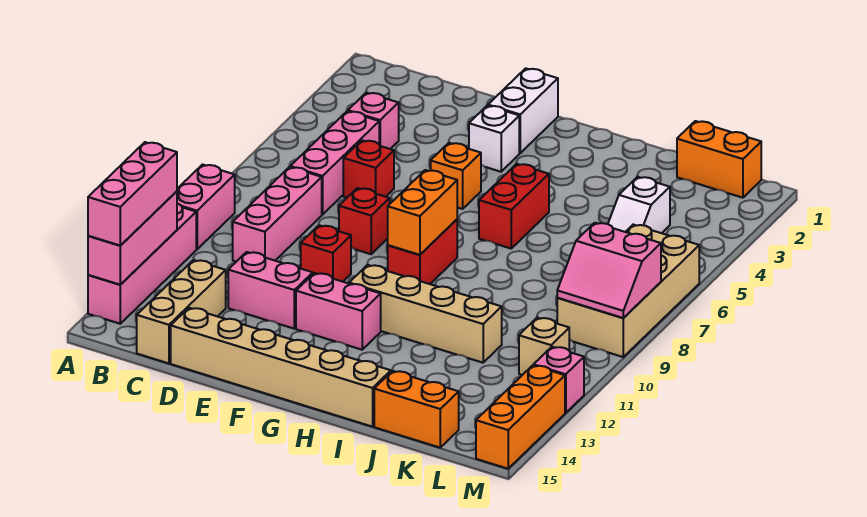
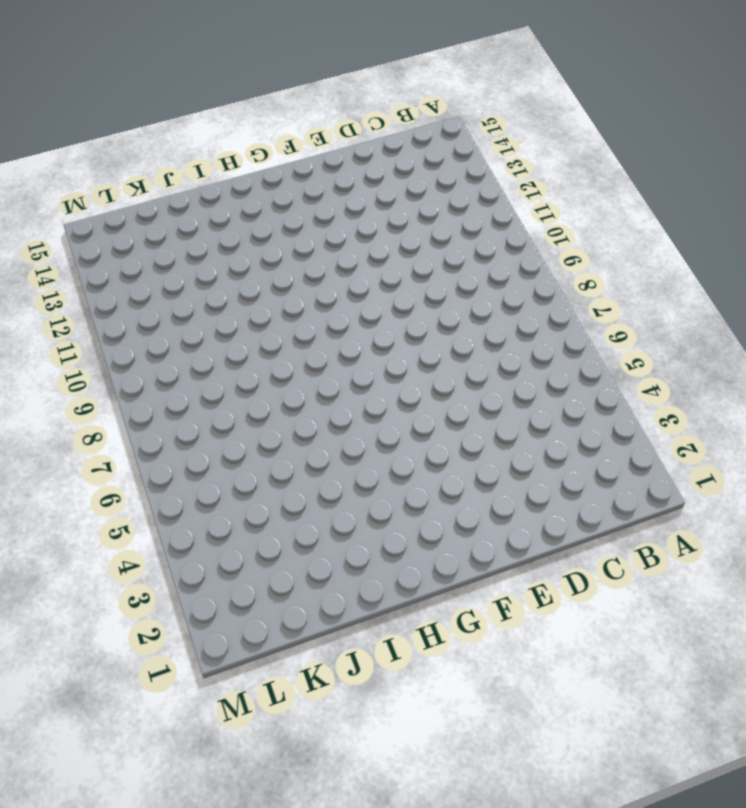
none -> pink 1x2 brick [177,165,235,249]
none -> pink 1x4 brick [88,203,196,324]
none -> pink 1x1 brick [348,93,399,149]

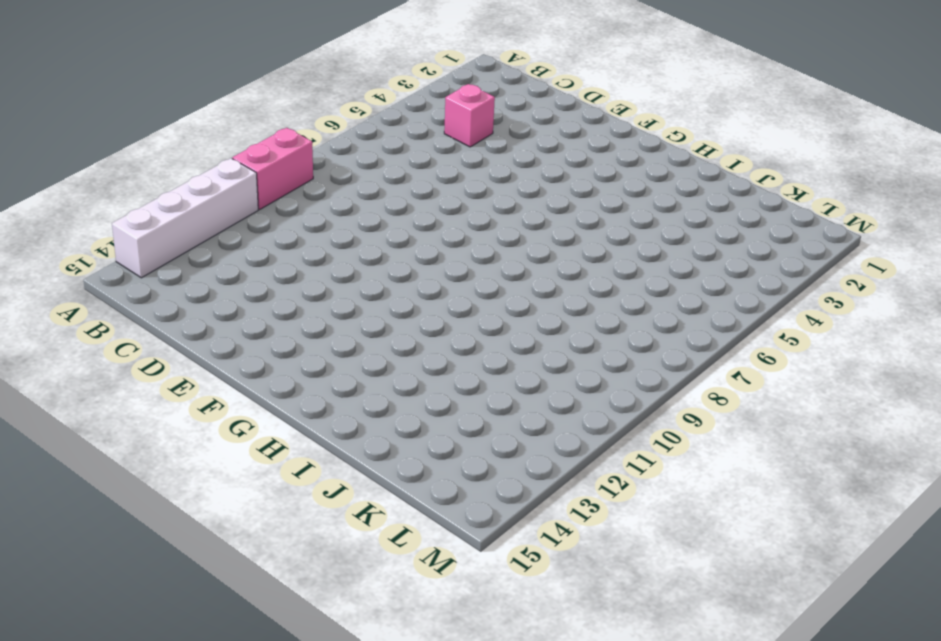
white 1x4 brick [112,158,258,278] -> pink 1x4 brick [88,203,196,324]
none -> pink 1x3 brick [290,111,379,215]
none -> pink 1x3 brick [233,167,322,262]
none -> tan 1x3 brick [137,260,226,363]

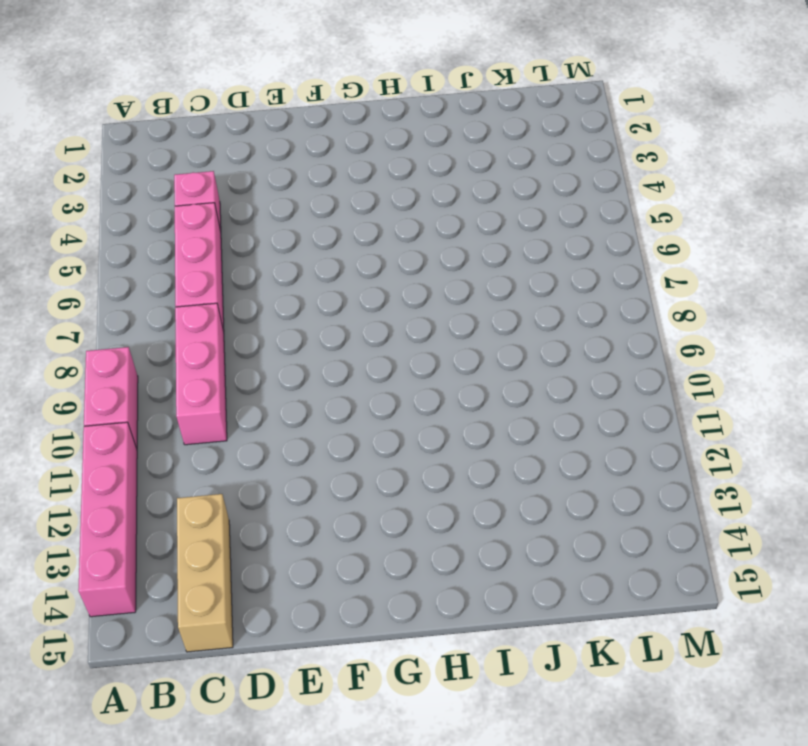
none -> red 1x1 brick [343,140,394,198]
none -> pink 1x2 brick [228,252,313,329]
none -> tan 1x6 brick [171,308,391,427]

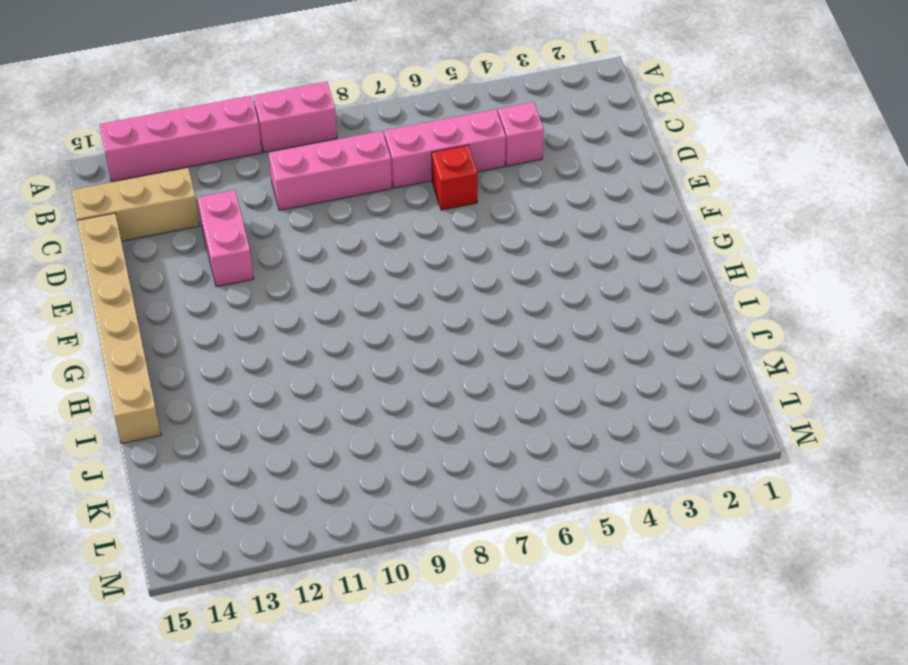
none -> red 1x1 brick [339,188,390,254]
none -> red 1x1 brick [301,225,351,282]
none -> white 1x2 brick [488,68,558,153]

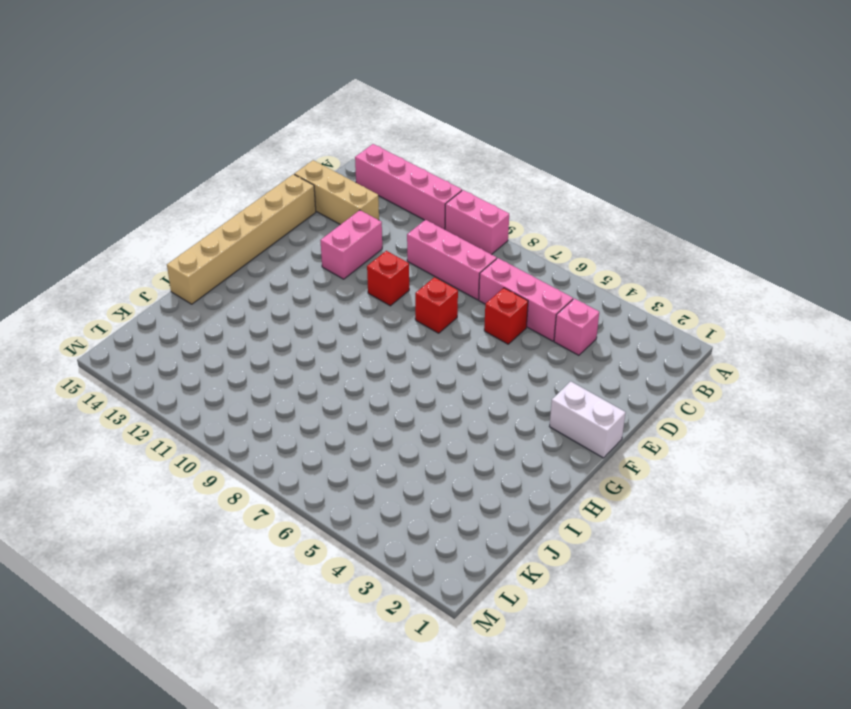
none -> white 1x1 brick [469,105,519,172]
none -> orange 1x1 brick [431,143,481,209]
none -> pink 1x2 brick [296,273,381,350]

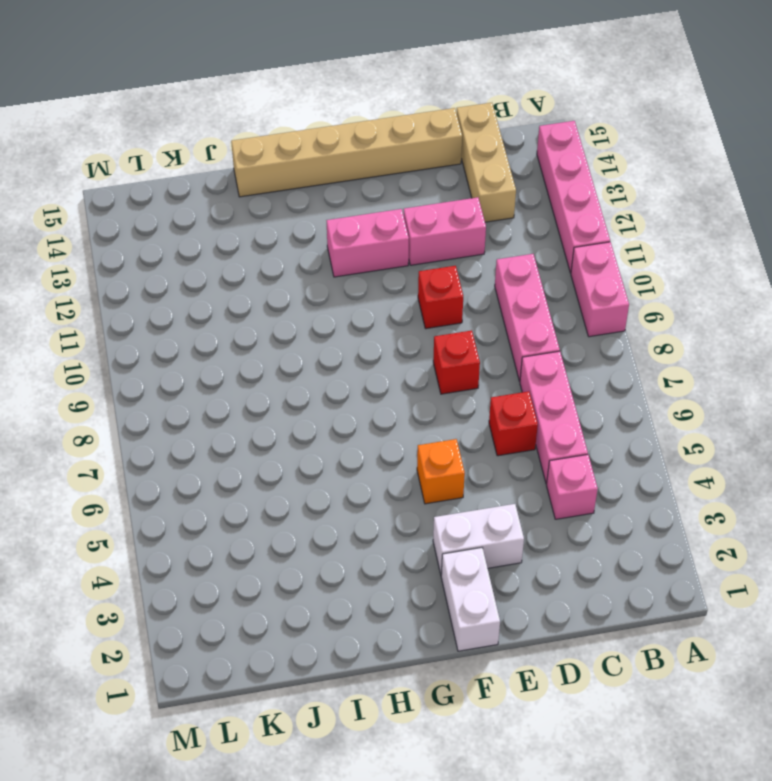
white 1x2 brick [433,504,524,574] -> white 1x1 brick [469,105,519,172]
none -> red 1x2 brick [388,220,457,284]
none -> tan 1x4 brick [349,265,502,363]
none -> red 1x2 brick [479,164,549,248]

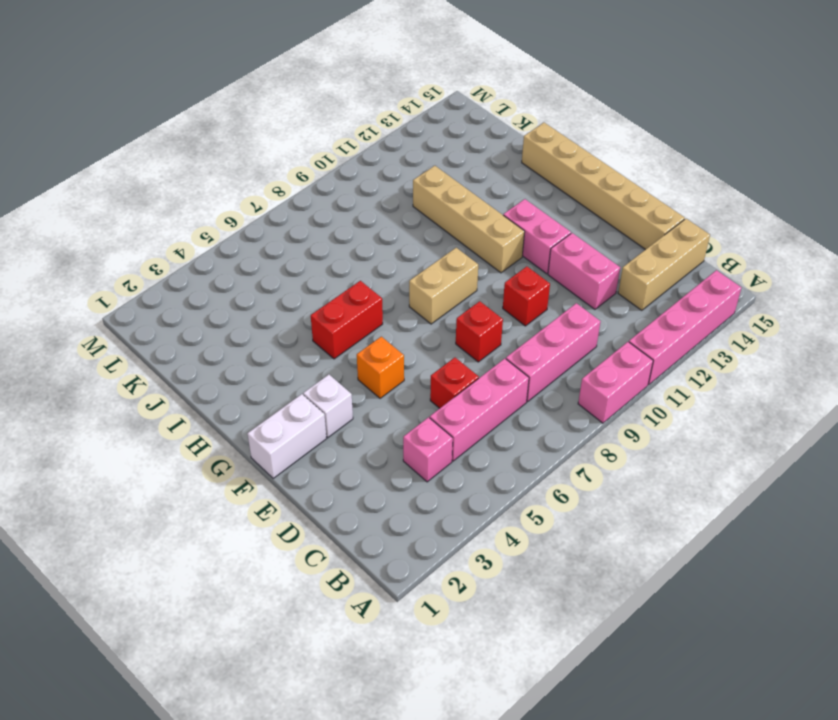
tan 1x2 brick [409,248,478,324] -> red 1x2 brick [388,220,457,284]
none -> orange 1x2 brick [374,371,459,448]
none -> orange 1x2 brick [677,121,761,198]
none -> white 1x2 slope [608,177,670,233]

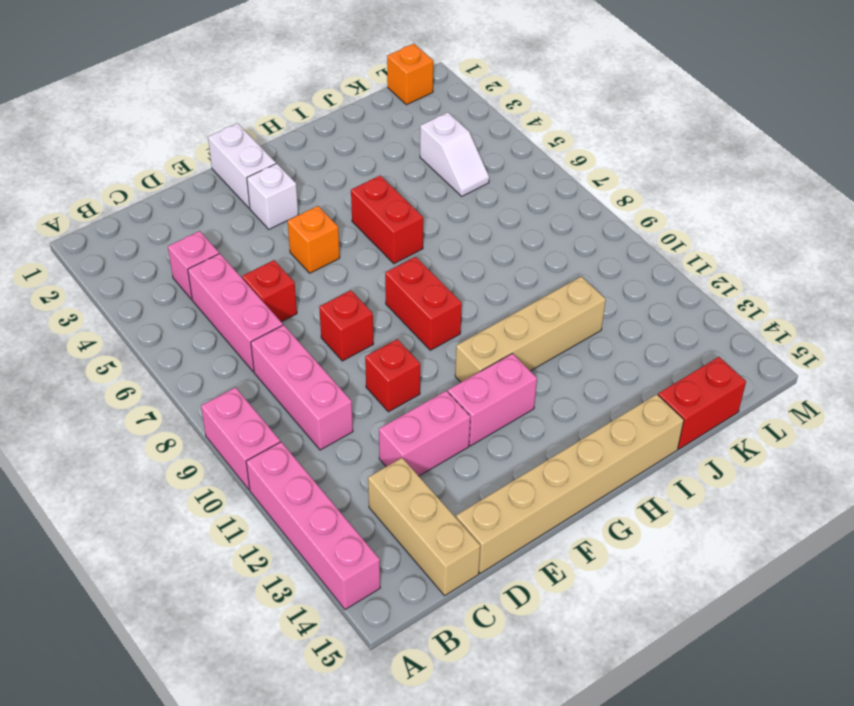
red 1x2 brick [658,357,746,449] -> orange 1x2 brick [374,371,459,448]
orange 1x1 brick [387,44,433,105] -> orange 1x2 brick [677,121,761,198]
none -> tan 2x4 brick [557,225,699,357]
none -> tan 1x1 brick [519,317,569,375]
none -> pink 1x1 brick [534,347,584,413]

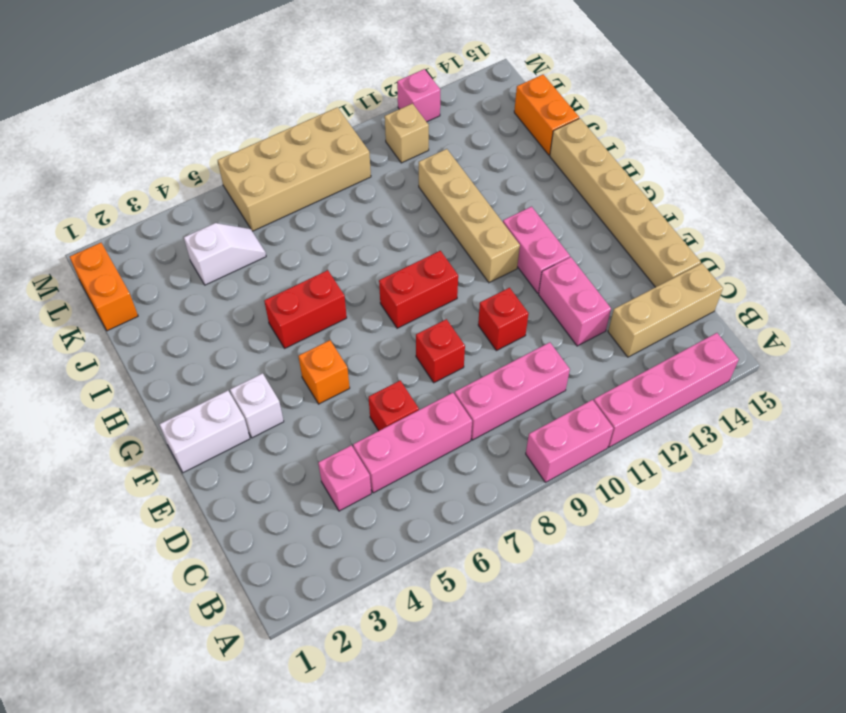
none -> orange 1x3 brick [476,365,565,469]
none -> pink 1x3 brick [88,191,177,285]
none -> orange 1x2 brick [388,170,457,255]

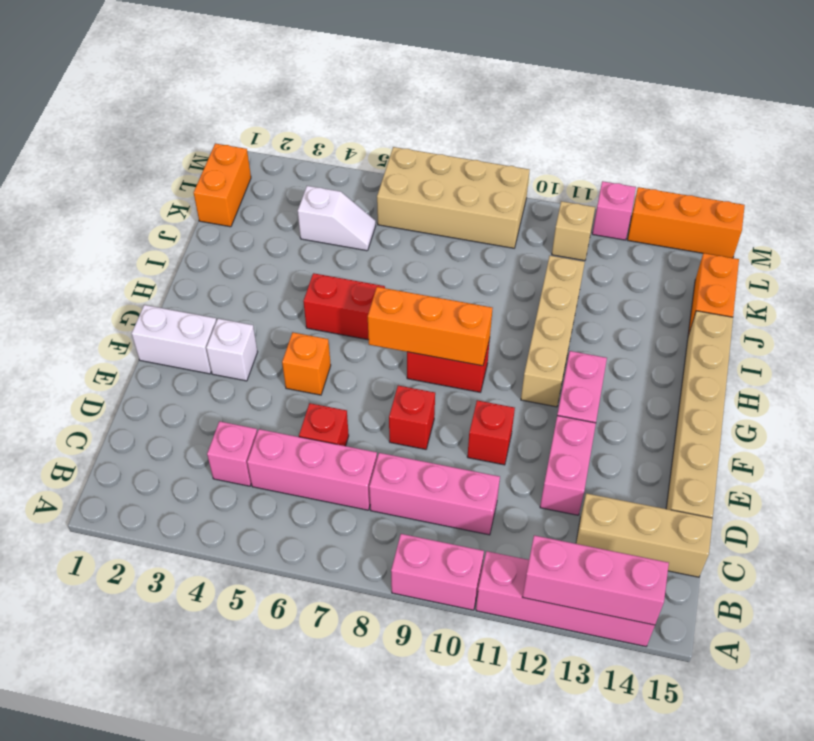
orange 1x3 brick [368,287,493,366] -> orange 1x2 brick [388,170,457,255]
none -> pink 2x2 slope [557,223,661,318]
none -> pink 1x3 brick [88,142,177,246]

